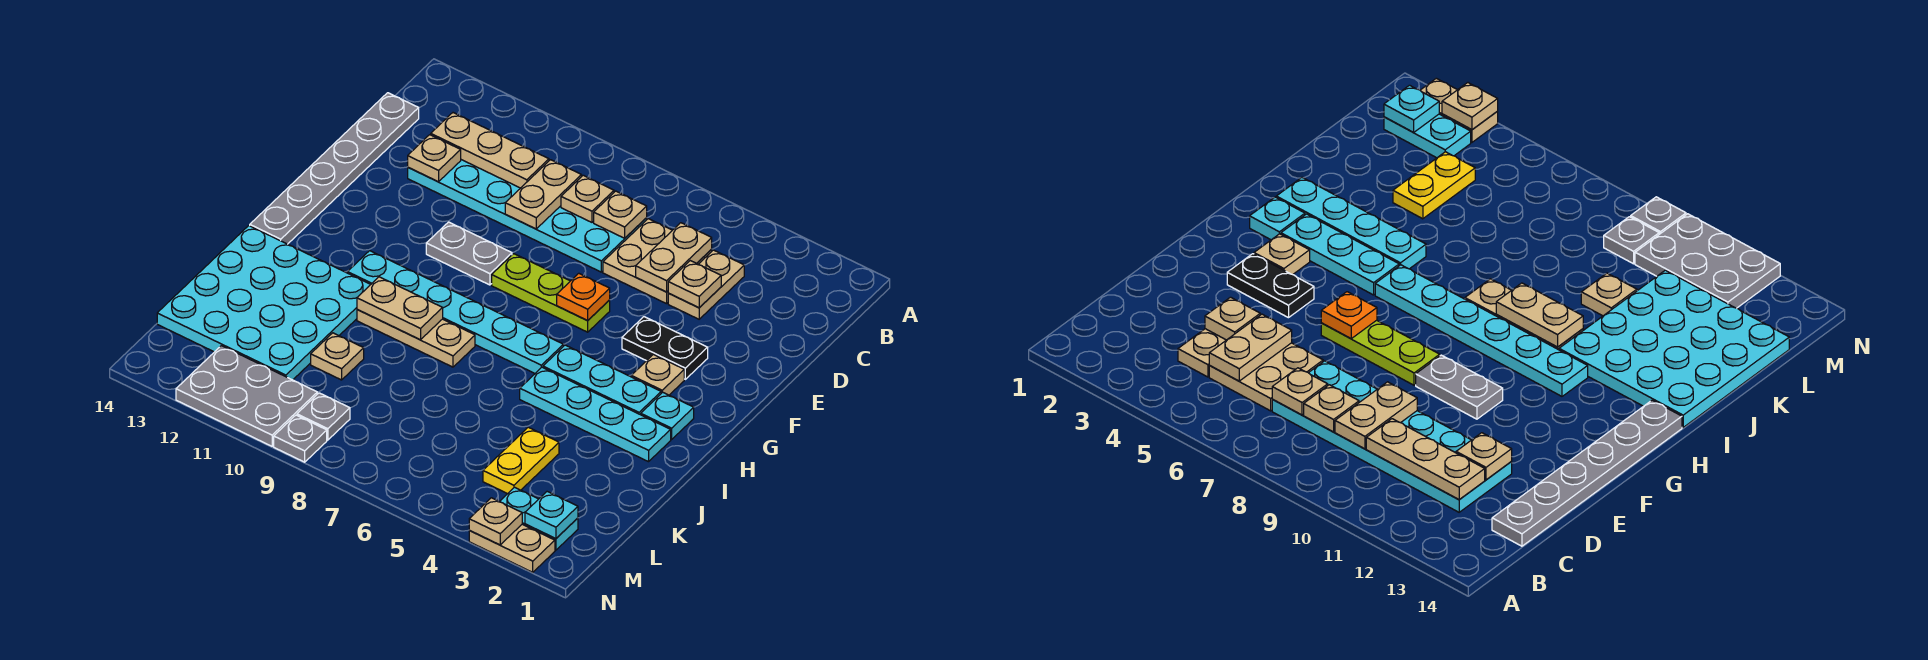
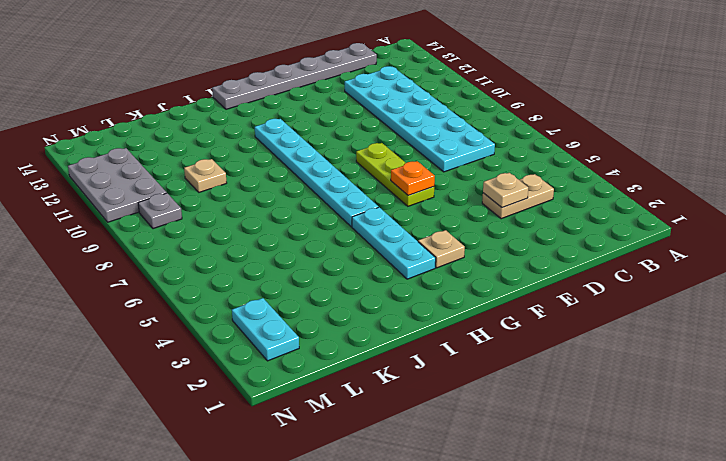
none -> tan 2x2 plate [603,219,712,304]
none -> black 1x2 plate [622,317,708,379]
none -> grey 1x2 plate [426,222,512,285]
none -> cyan 1x1 plate [641,392,694,439]

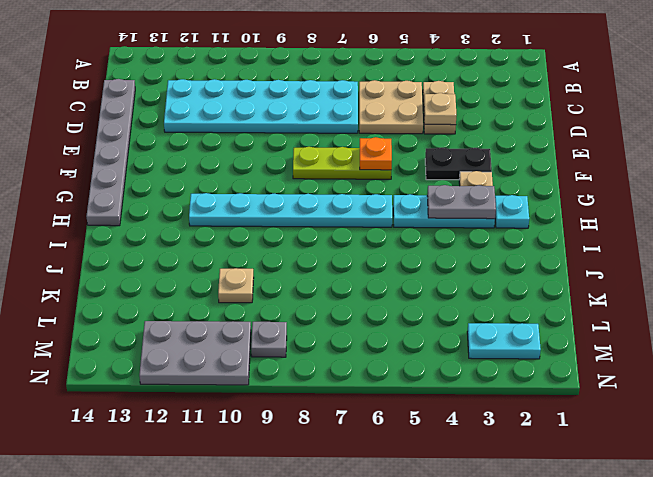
grey 1x2 plate [427,185,496,219] -> grey 1x2 plate moved to [426,222,512,285]
none -> cyan 1x4 plate [520,367,671,462]
none -> tan 1x3 plate [357,310,475,367]
none -> cyan 4x4 plate [157,226,371,380]
none -> yellow 1x2 plate [483,427,559,494]

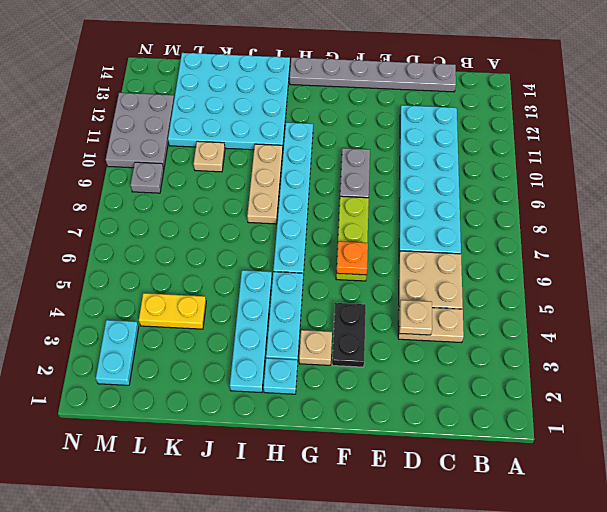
none -> tan 1x2 plate [469,524,555,572]
none -> grey 1x1 plate [274,415,327,462]
none -> tan 1x2 plate [636,223,712,292]
none -> tan 1x1 plate [594,191,647,238]

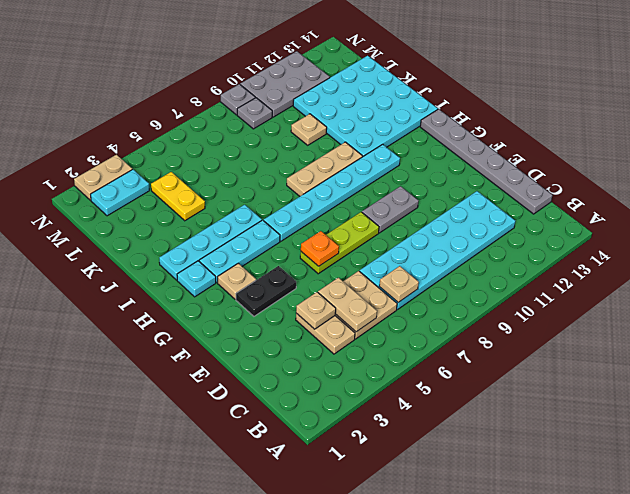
none -> tan 1x1 plate [561,175,614,222]
none -> tan 1x2 plate [505,160,582,229]
none -> tan 1x3 plate [431,113,549,188]
none -> tan 1x1 plate [408,135,461,182]

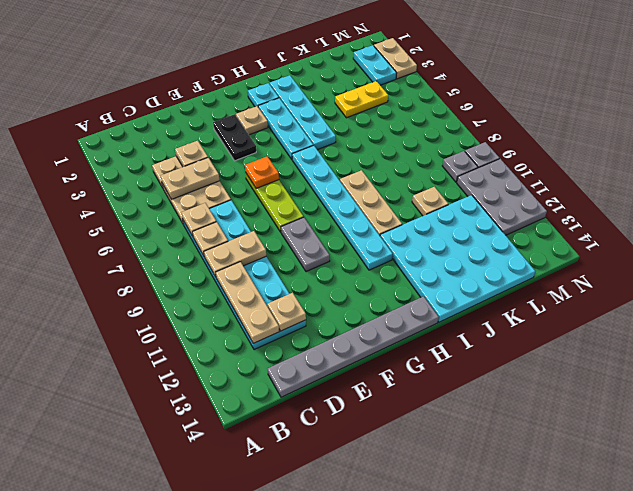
none -> tan 1x2 plate [357,277,443,340]
none -> cyan 1x1 plate [525,492,578,538]
none -> tan 1x1 plate [469,498,522,545]

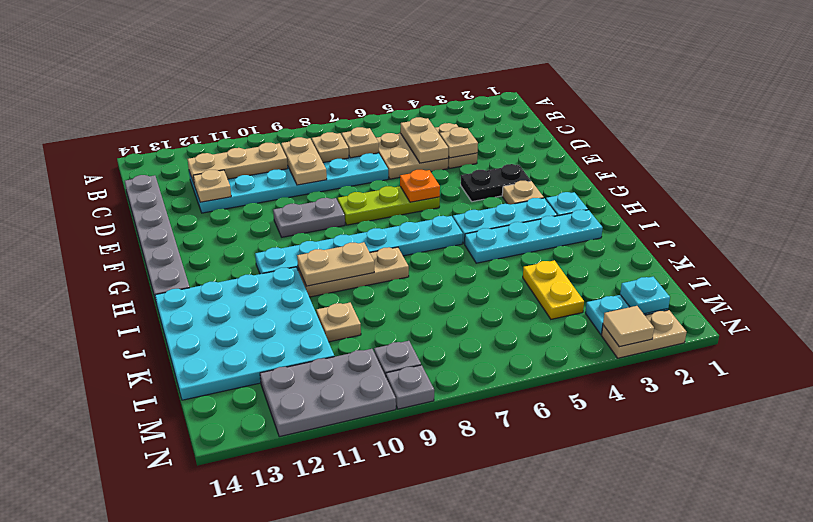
tan 1x1 tile [603,306,654,347] -> tan 1x1 plate [469,498,522,545]

